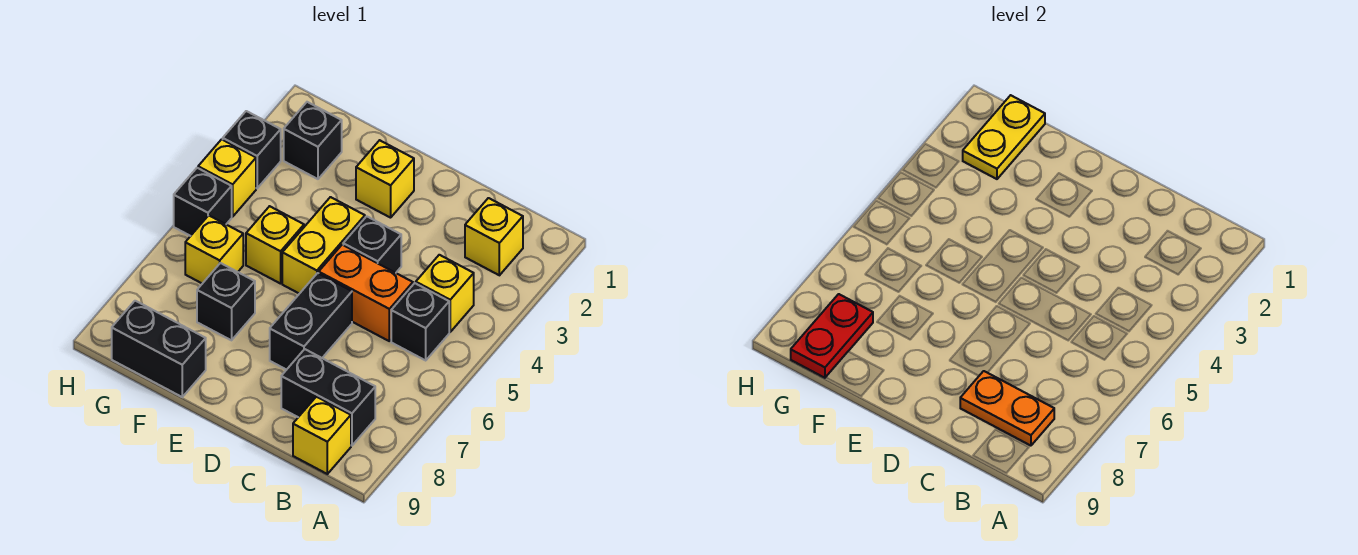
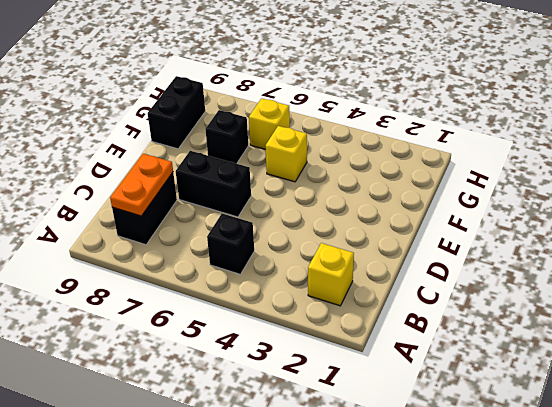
none -> yellow 1x1 brick [416,255,474,332]
none -> yellow 1x1 brick [293,397,351,474]
none -> orange 1x2 brick [319,245,413,341]

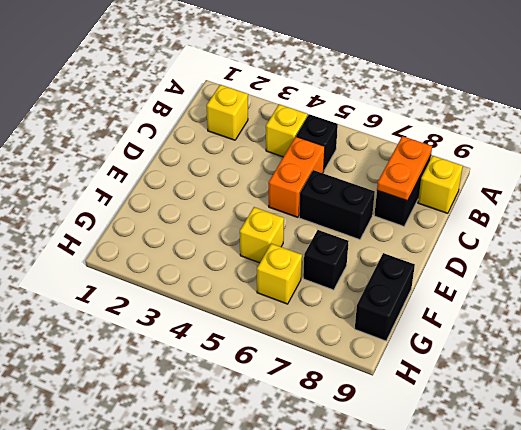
none -> black 1x1 brick [343,216,401,273]
none -> yellow 1x1 brick [356,140,414,218]
none -> yellow 1x2 brick [282,197,365,294]

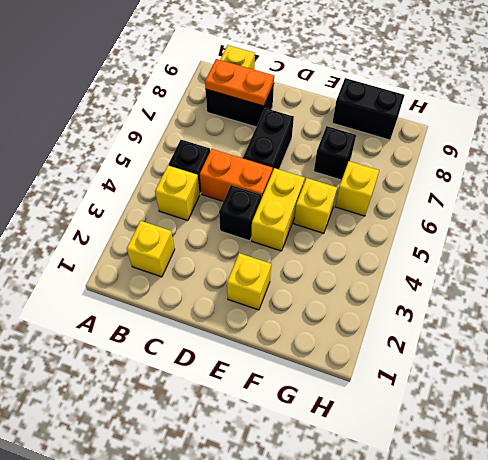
none -> black 1x1 brick [284,102,342,179]
none -> black 1x1 brick [223,111,281,188]
none -> yellow 1x1 brick [198,139,256,217]

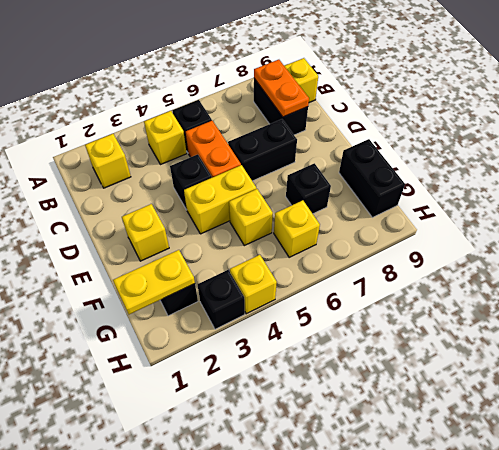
none -> black 1x1 brick [174,168,232,236]
none -> red 1x2 plate [791,294,873,378]

